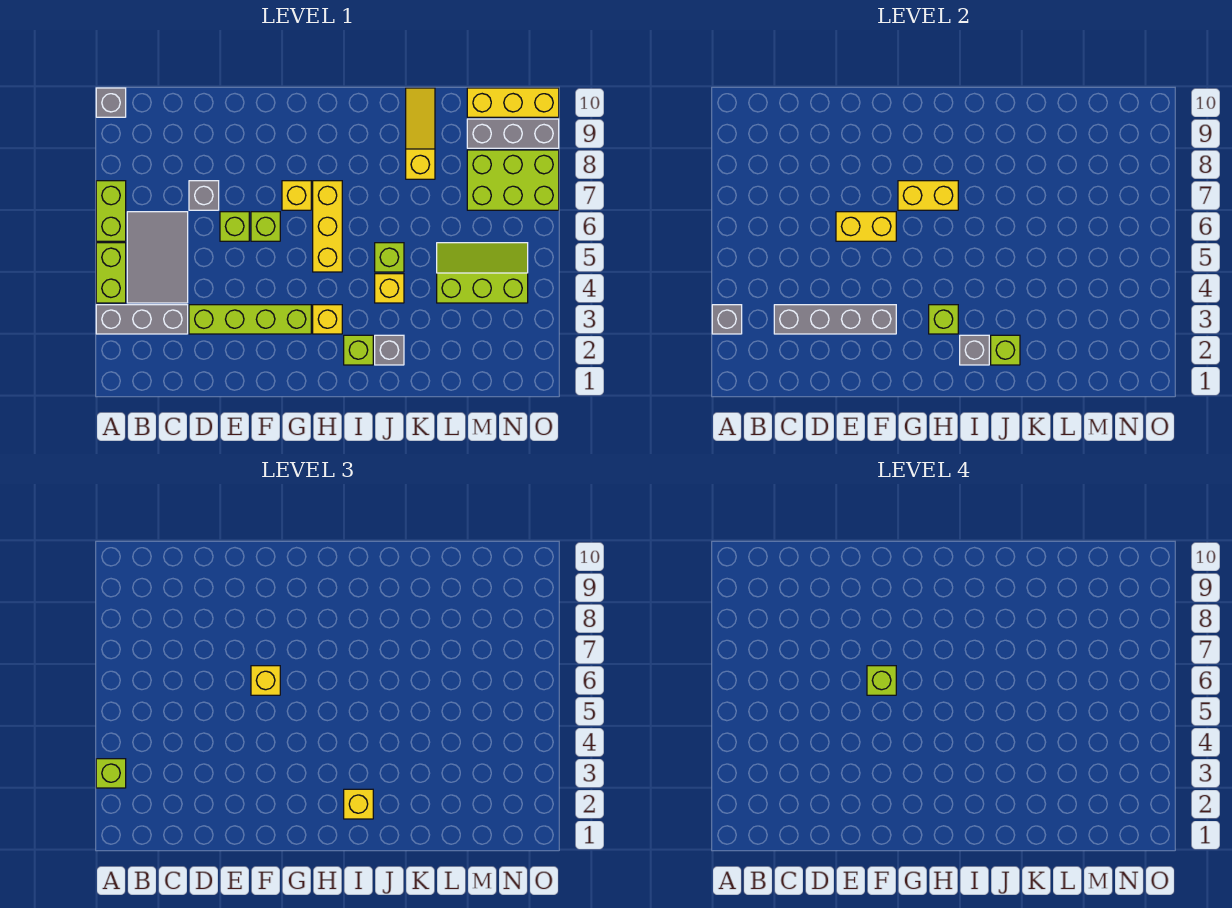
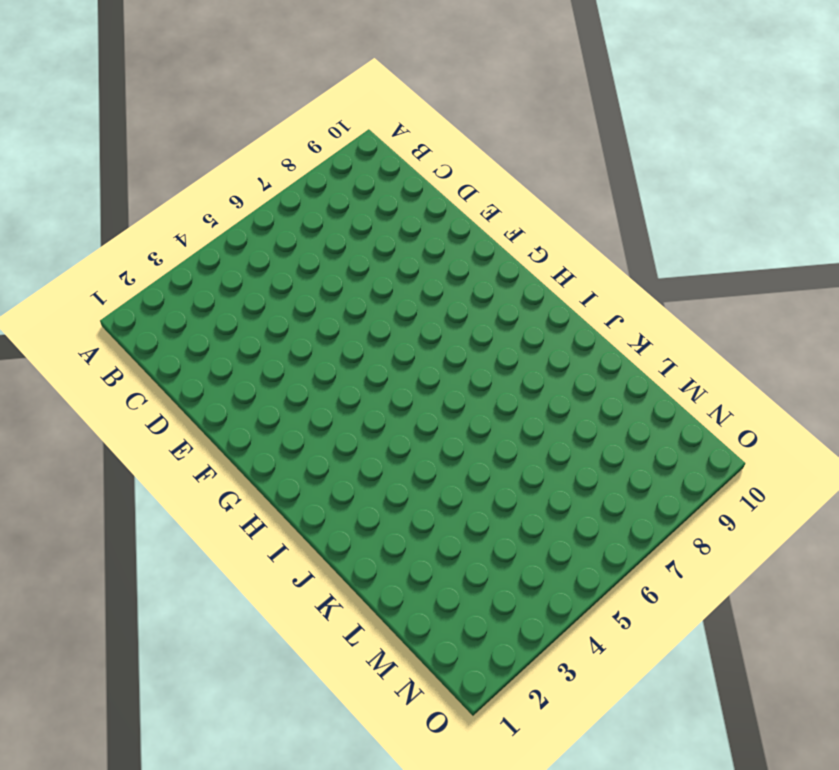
none -> grey 1x3 brick [96,305,188,334]
none -> lime 1x2 brick [96,243,126,303]
none -> lime 1x2 brick [96,181,126,241]
none -> grey 1x1 brick [96,88,126,117]

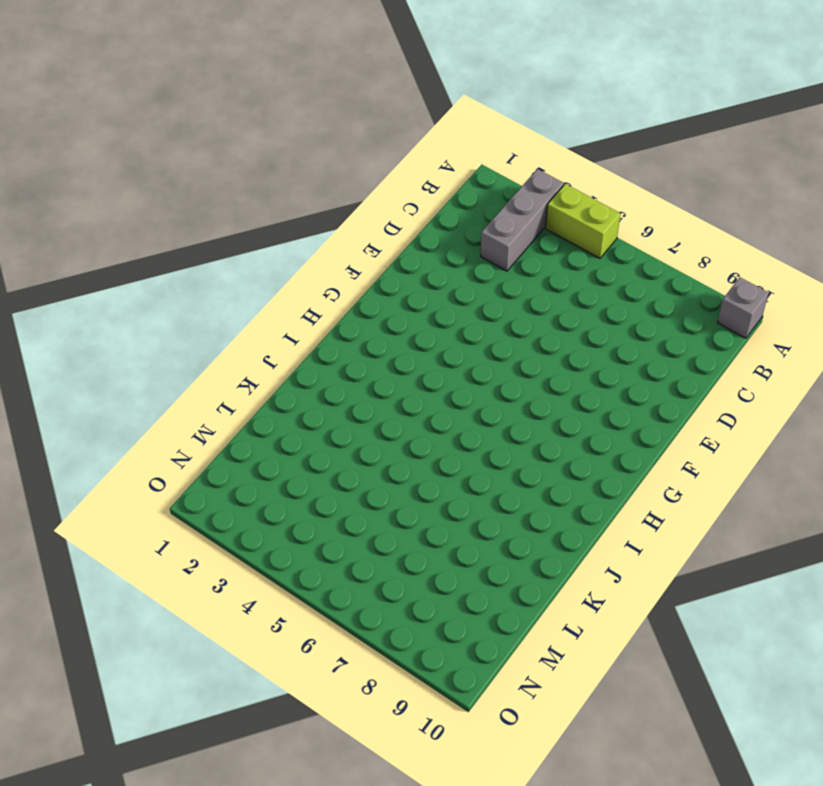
none -> lime 1x2 brick [96,181,126,241]
none -> grey 2x3 tile [127,212,188,303]
none -> lime 1x4 brick [189,305,311,334]
none -> grey 1x1 brick [189,181,219,210]

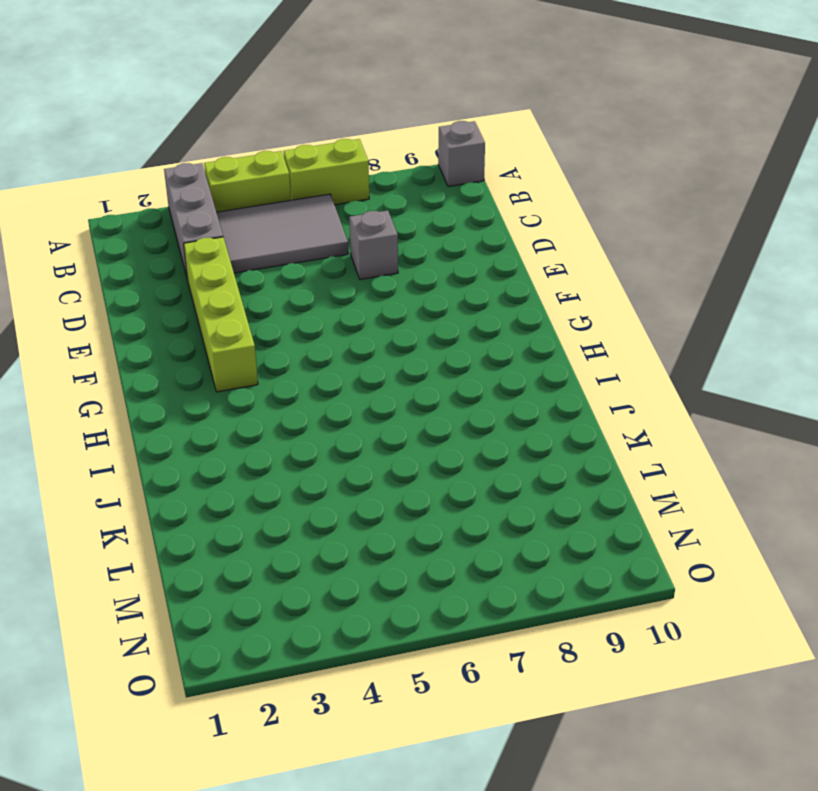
none -> lime 1x1 brick [220,212,249,241]
none -> lime 1x1 brick [251,212,280,241]
none -> yellow 1x1 brick [282,181,311,210]
none -> yellow 1x1 brick [313,305,342,334]

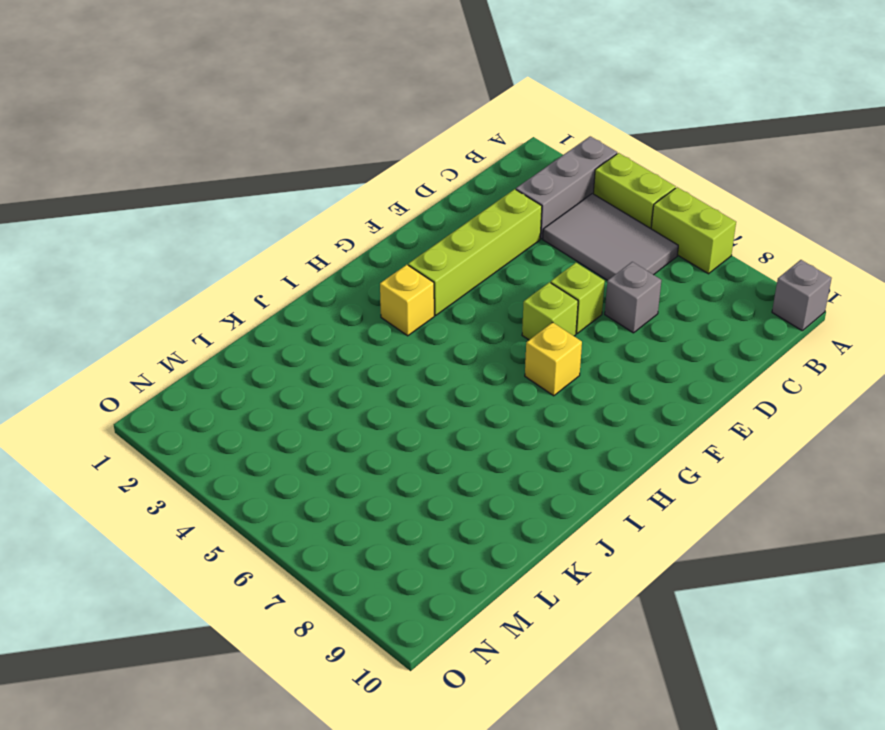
none -> yellow 1x3 brick [313,181,342,272]
none -> lime 1x1 brick [344,335,373,365]
none -> grey 1x1 brick [375,335,404,365]
none -> yellow 1x1 brick [375,274,404,303]

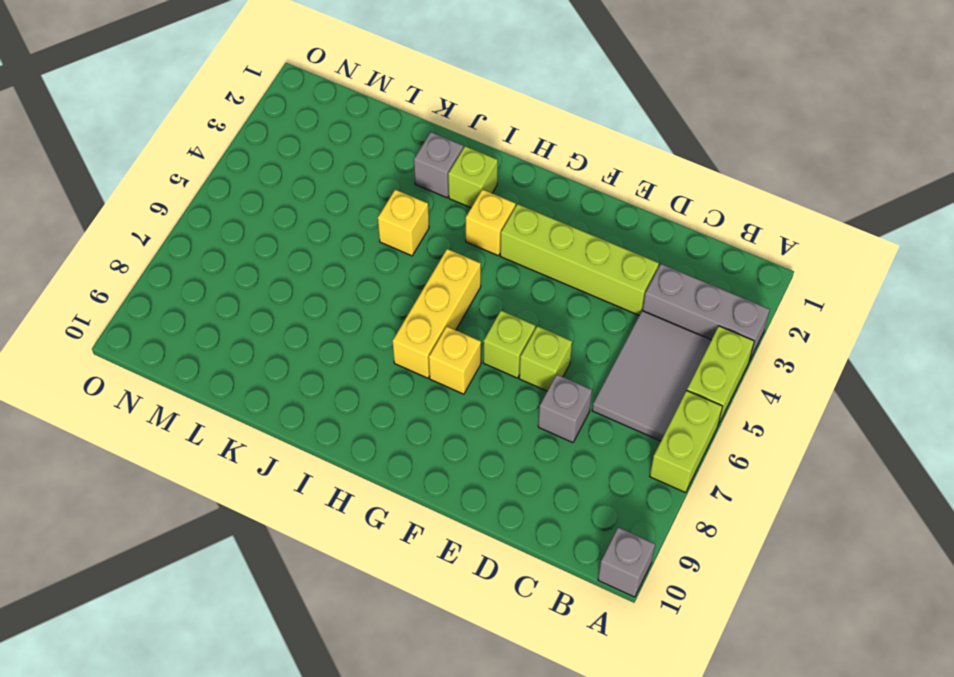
none -> lime 1x1 brick [375,243,404,272]
none -> yellow 1x3 slope [406,88,435,179]
none -> lime 2x3 slope [437,243,528,303]
none -> lime 2x3 brick [467,150,559,210]

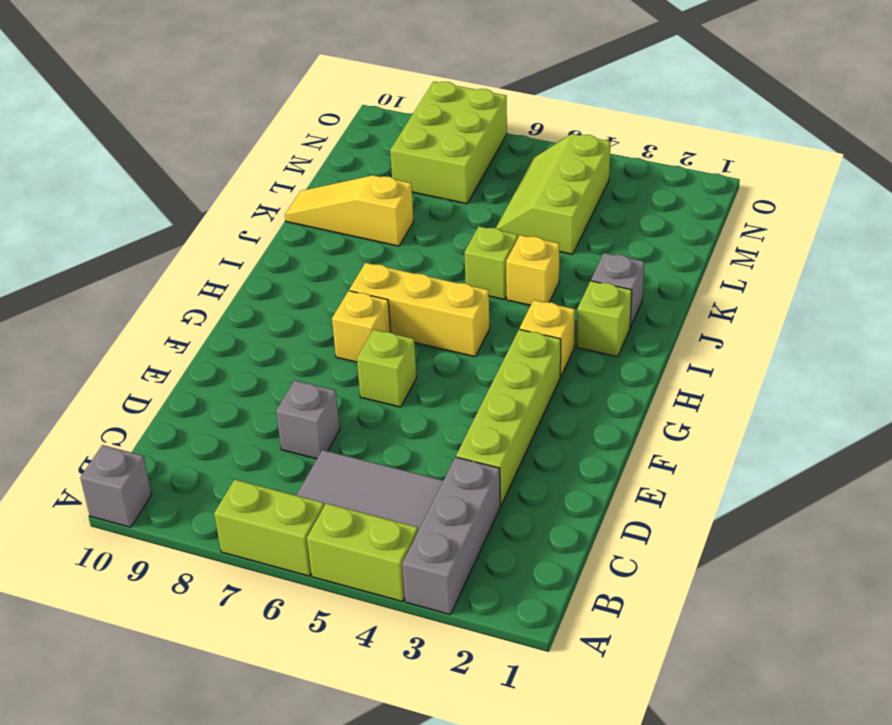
none -> lime 1x1 brick [220,212,249,241]
none -> grey 1x3 brick [467,119,559,148]
none -> yellow 1x3 brick [467,88,559,117]
none -> grey 1x1 brick [712,305,742,334]

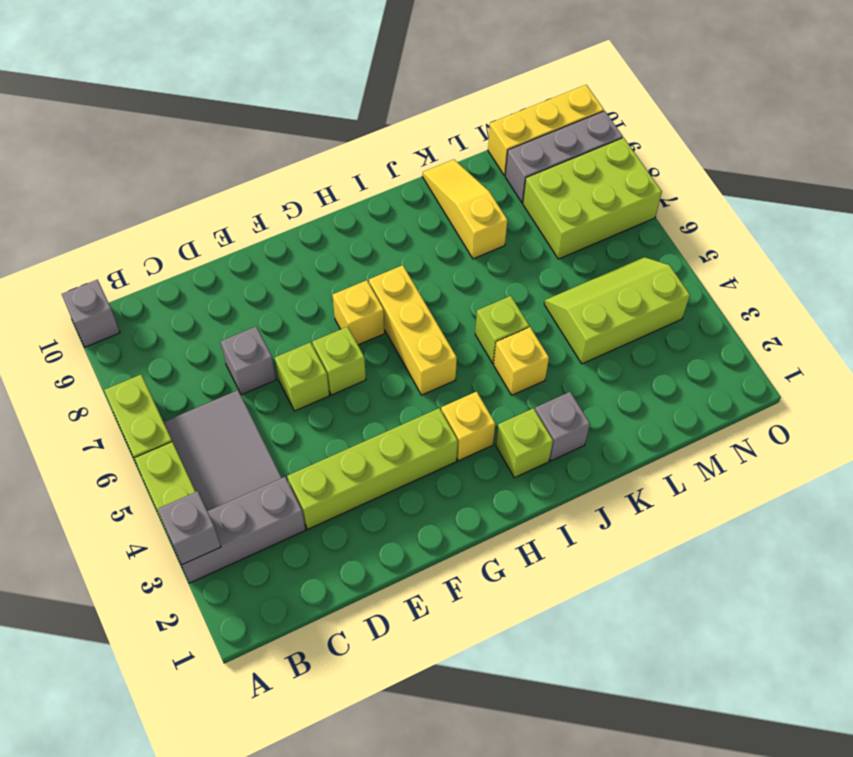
none -> grey 1x4 brick [774,305,896,334]
none -> yellow 1x2 brick [836,212,896,241]
none -> yellow 1x2 brick [898,181,958,210]
none -> lime 1x1 brick [929,305,958,334]

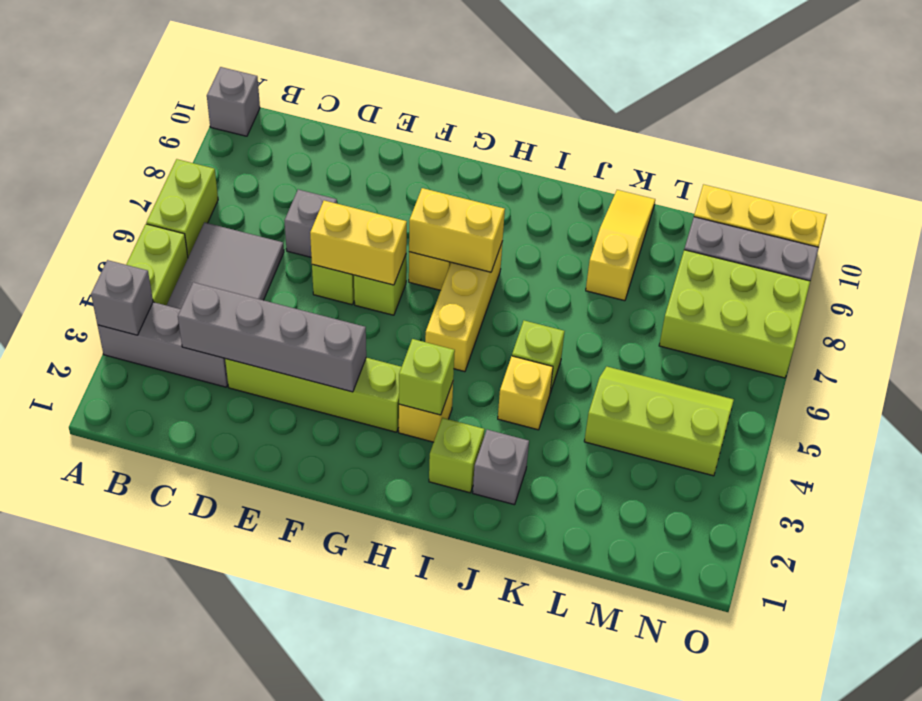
none -> grey 1x1 brick [960,335,989,365]
none -> lime 1x1 brick [991,335,1020,365]
none -> lime 1x1 brick [96,759,126,788]
none -> yellow 1x1 brick [251,666,280,695]

